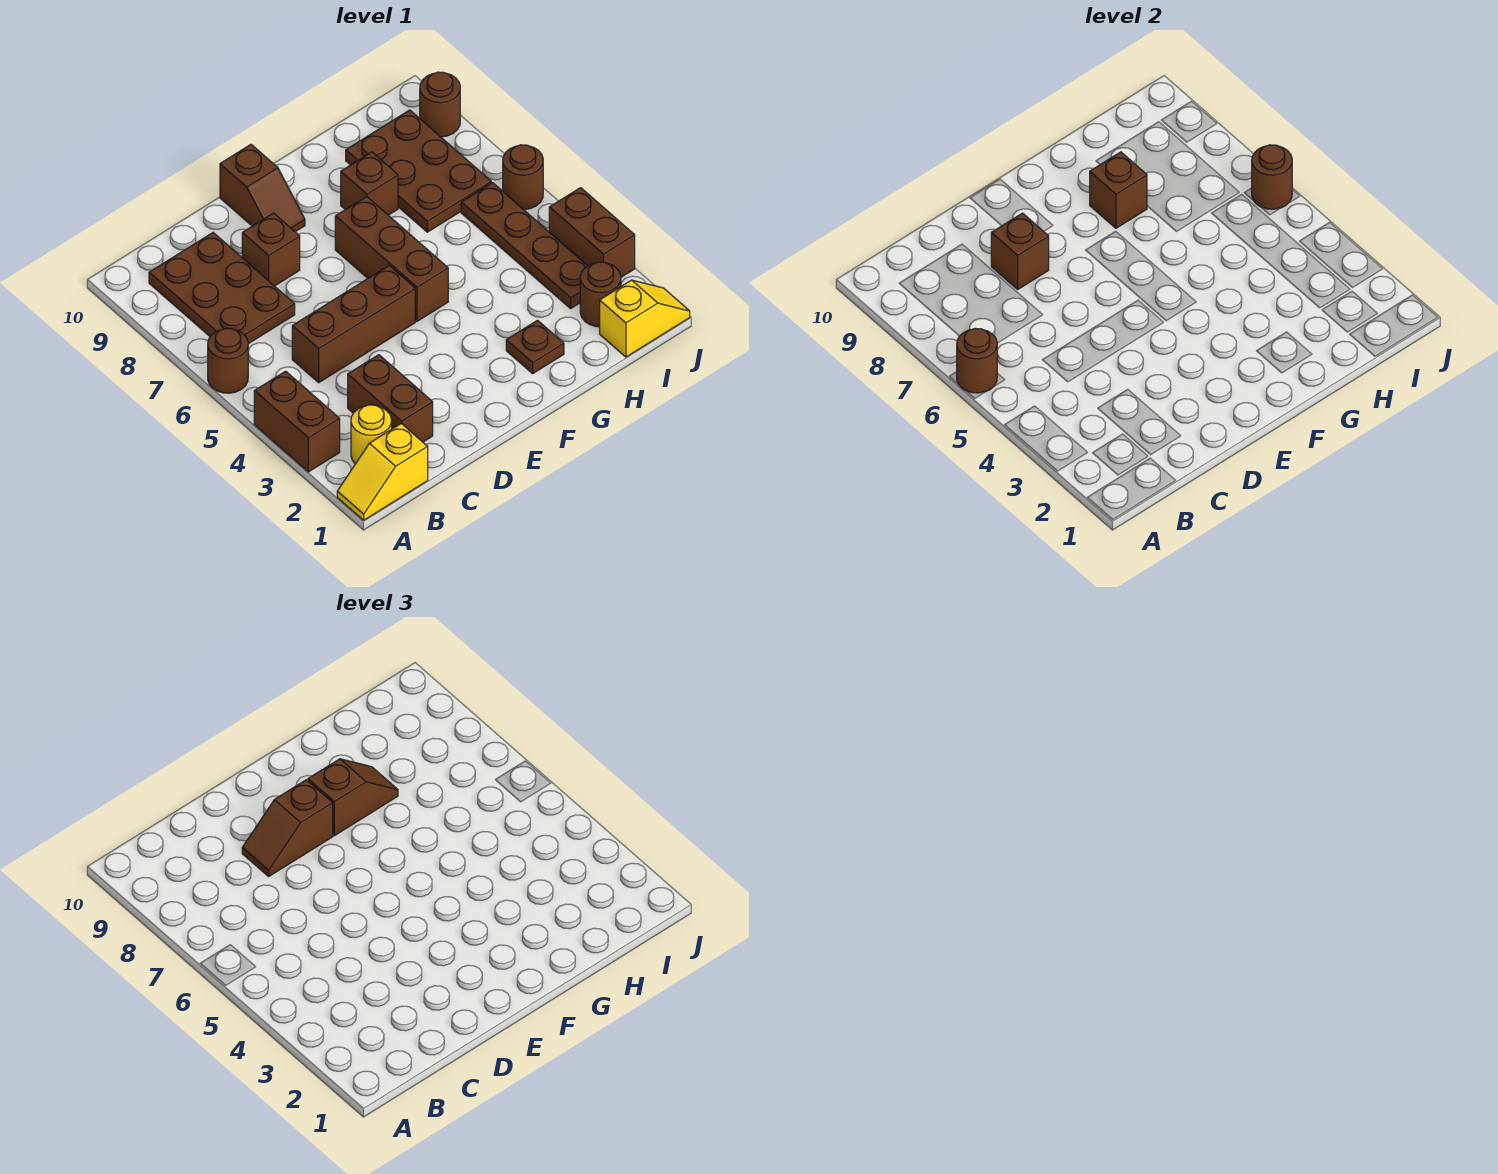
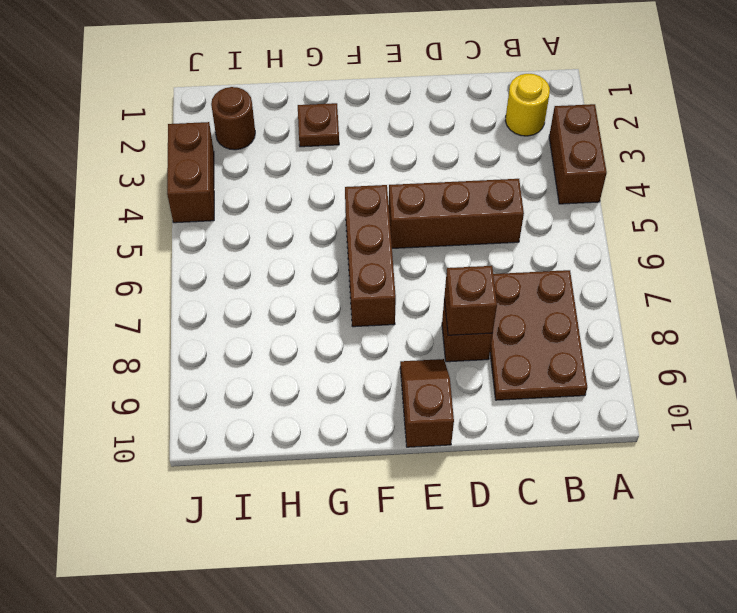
none -> yellow 1x2 slope [337,423,428,520]
none -> brown 1x1 round brick [208,328,248,393]
none -> brown 1x2 brick [348,355,433,442]

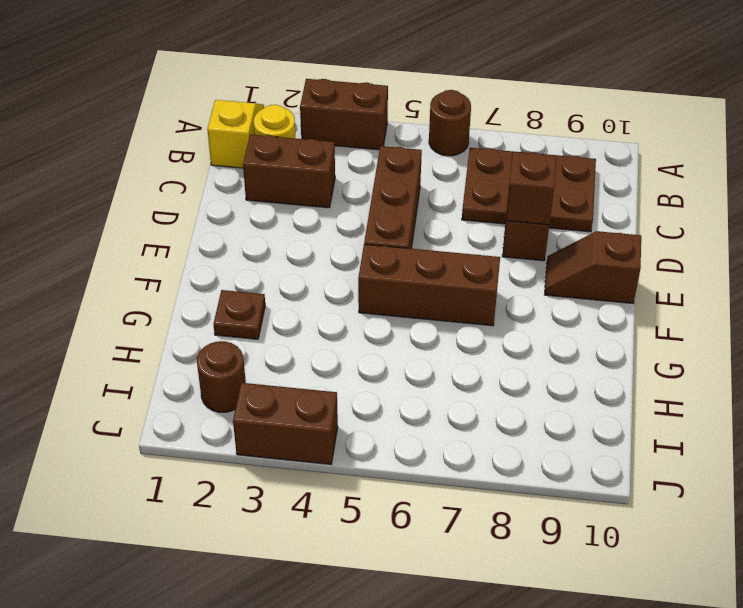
none -> brown 1x1 brick [341,152,398,215]
none -> brown 2x3 plate [346,110,491,232]
none -> yellow 1x2 slope [600,280,690,357]

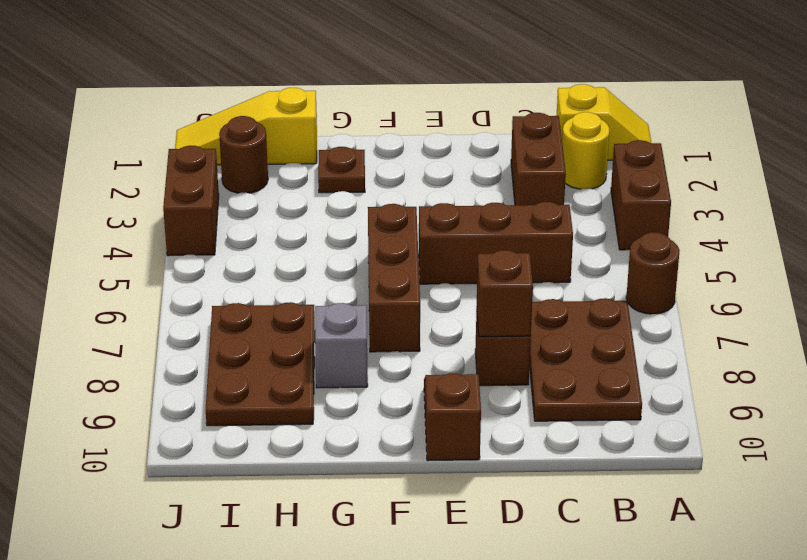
grey 1x1 brick [315,303,368,388] -> brown 1x1 brick [341,152,398,215]
yellow 1x3 slope [175,88,317,165] -> yellow 1x2 slope [600,280,690,357]
none -> brown 1x4 plate [461,183,587,308]
none -> brown 1x1 round brick [503,145,543,210]
none -> brown 1x1 round brick [420,72,460,137]

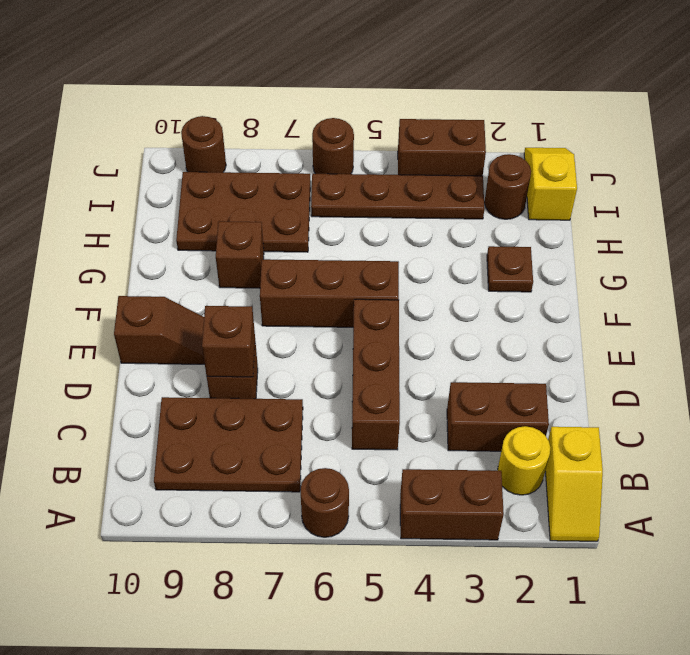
none -> brown 1x1 round brick [957,328,997,393]
none -> brown 1x1 brick [1090,152,1147,228]
none -> brown 1x1 round brick [1252,145,1292,209]

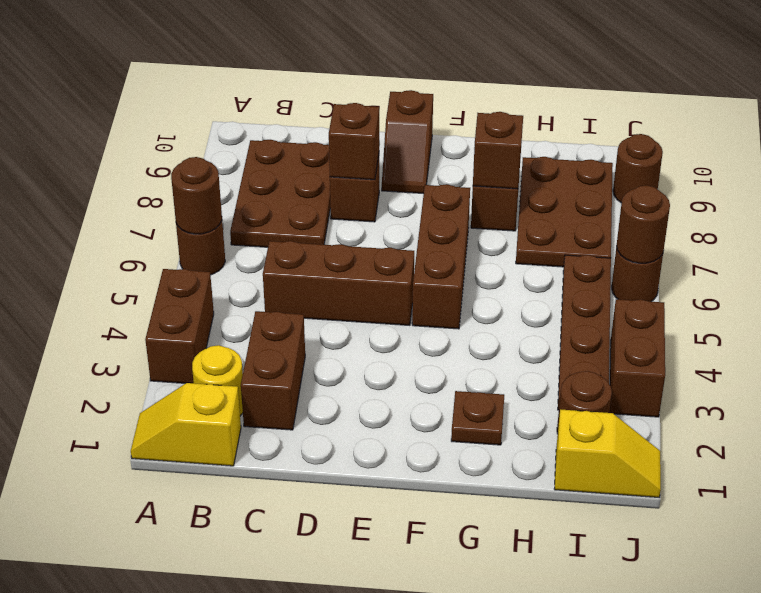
none -> brown 1x2 slope [242,780,333,876]
none -> brown 1x2 slope [308,759,398,836]

